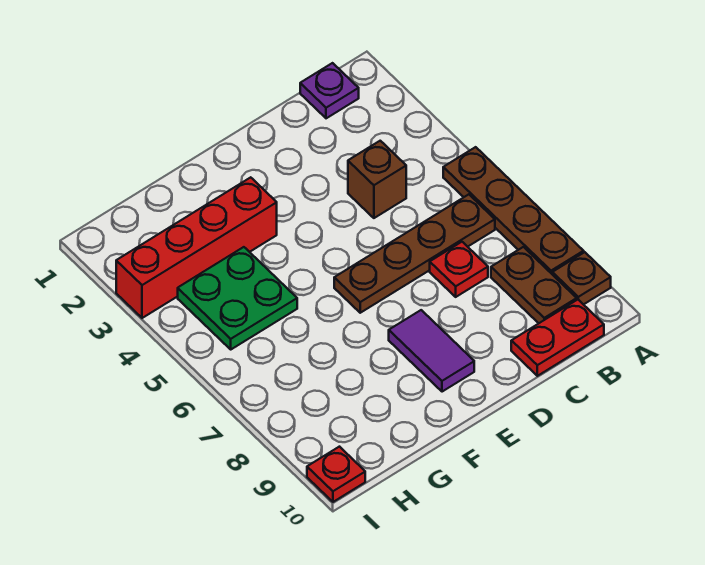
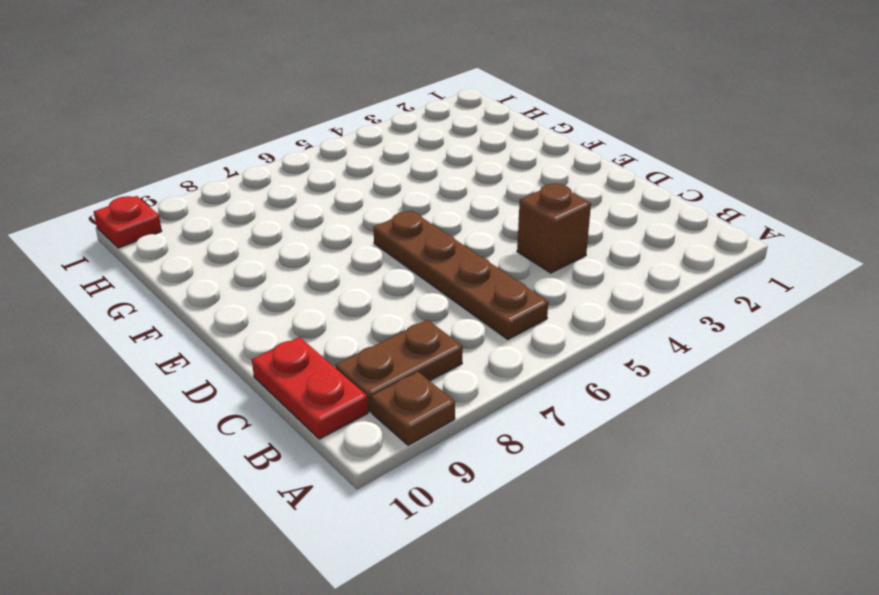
none -> brown 1x4 plate [443,147,584,274]
none -> purple 1x1 plate [300,63,359,118]
none -> red 1x1 plate [430,242,488,297]

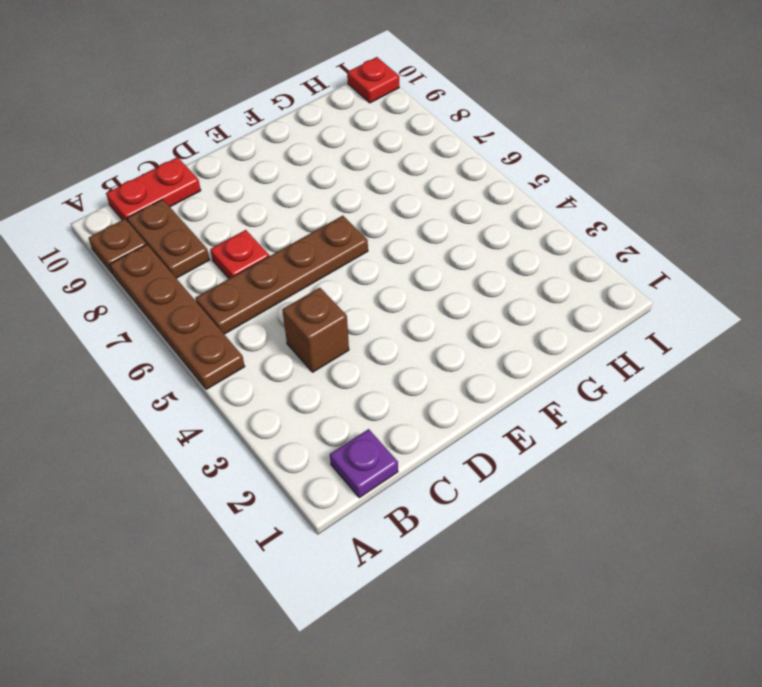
none -> purple 1x2 tile [389,310,474,392]
none -> red 1x4 brick [116,177,277,318]
none -> green 2x2 plate [178,247,297,349]

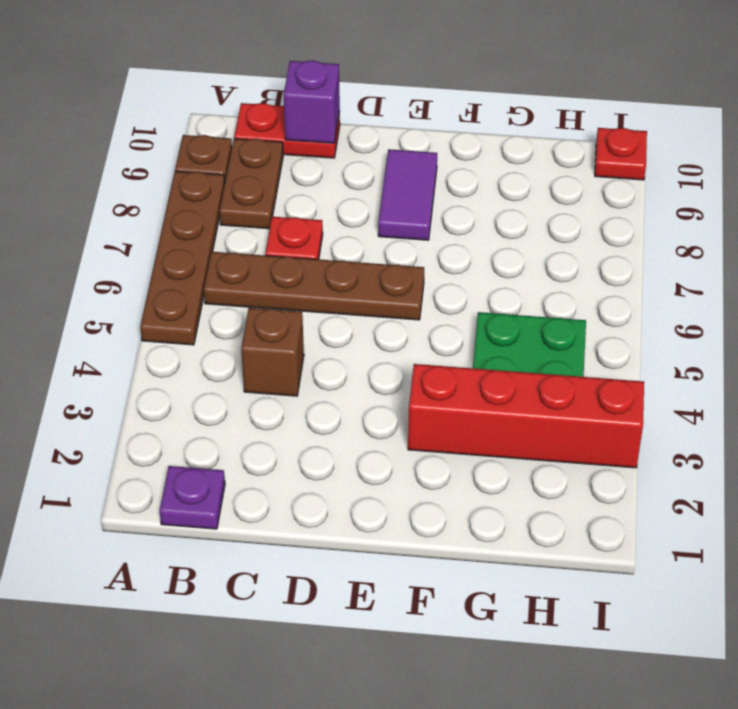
purple 1x1 brick [284,60,340,143] -> none

